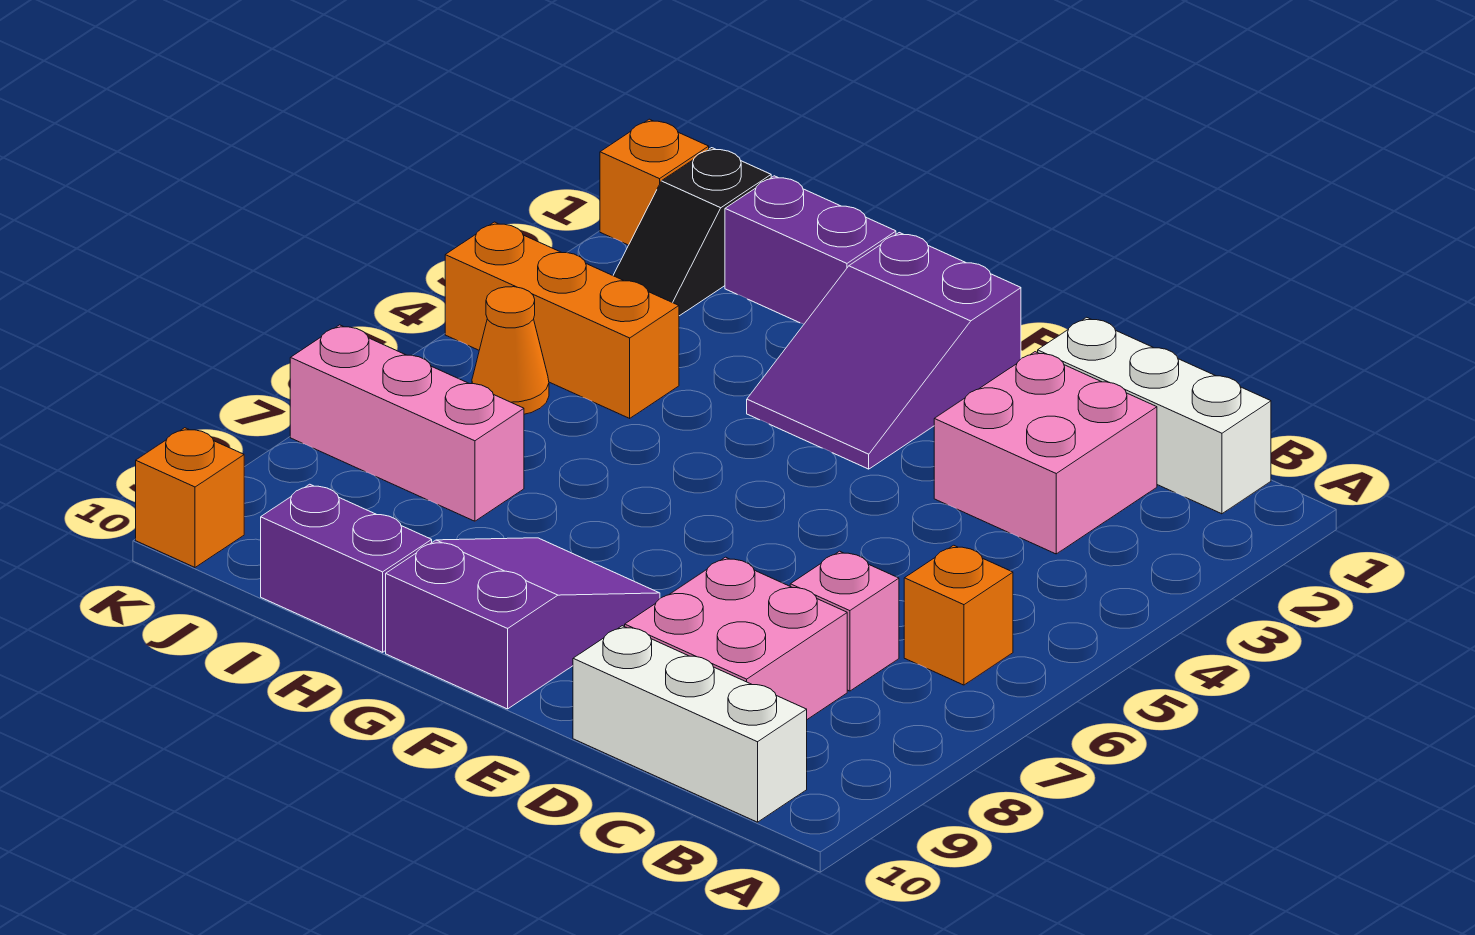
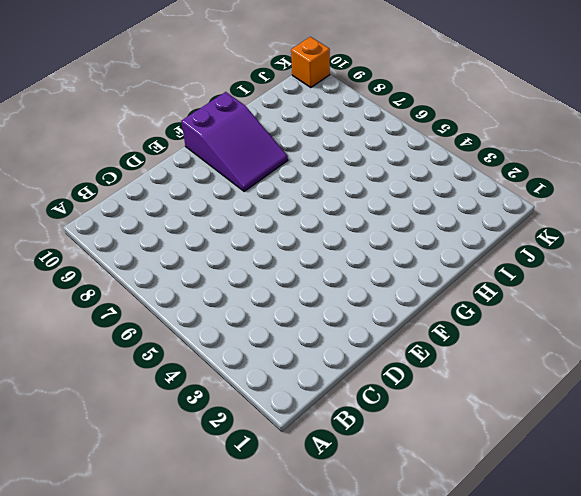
none -> white 1x3 brick [1038,317,1271,514]
none -> orange 1x1 brick [904,545,1013,685]
none -> white 1x3 brick [573,626,807,822]

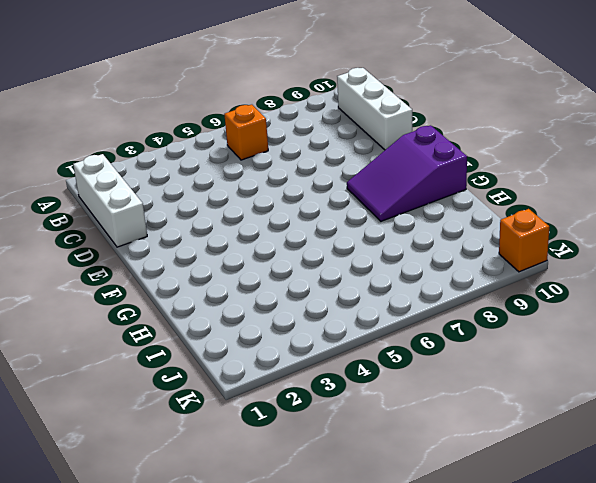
none -> pink 2x2 brick [934,352,1157,554]
none -> pink 1x1 brick [790,551,899,691]
none -> pink 2x2 brick [625,557,847,719]

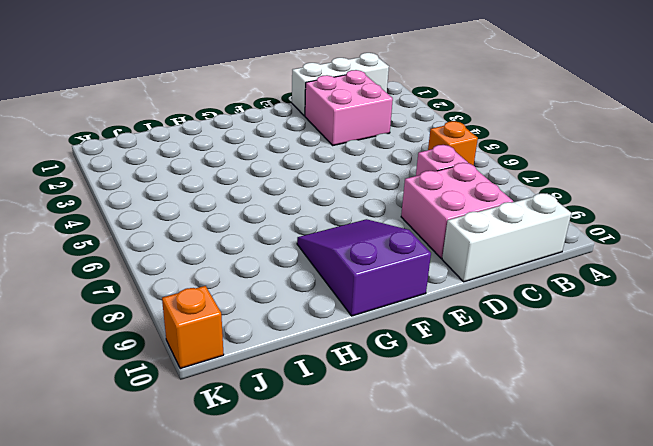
none -> purple 2x3 slope [747,233,1021,469]
none -> purple 1x2 brick [725,176,896,324]
none -> purple 1x2 brick [261,484,432,652]

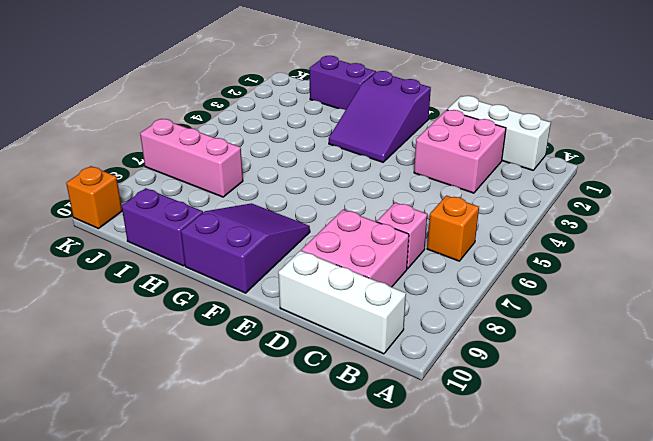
none -> orange 1x3 brick [445,222,679,418]
none -> black 1x2 slope [613,148,771,316]
none -> orange 1x1 cone [472,287,549,414]

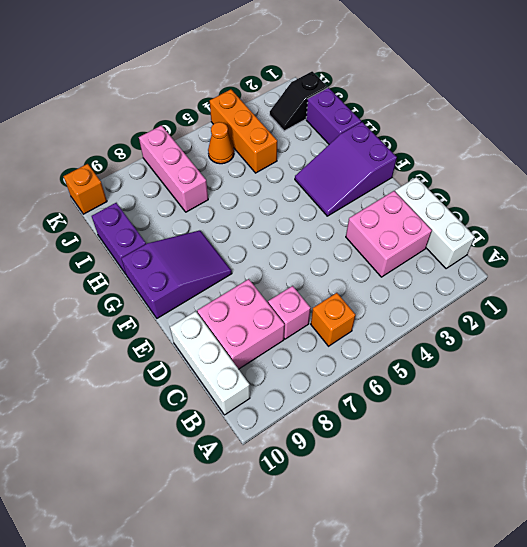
none -> orange 1x1 brick [600,119,709,245]

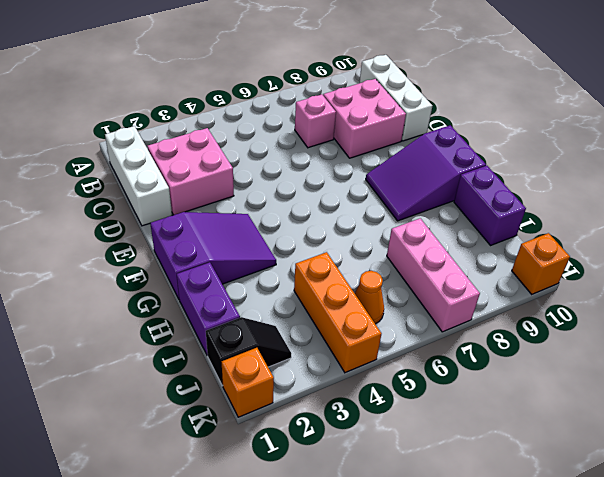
none -> orange 1x1 brick [904,545,1013,685]

